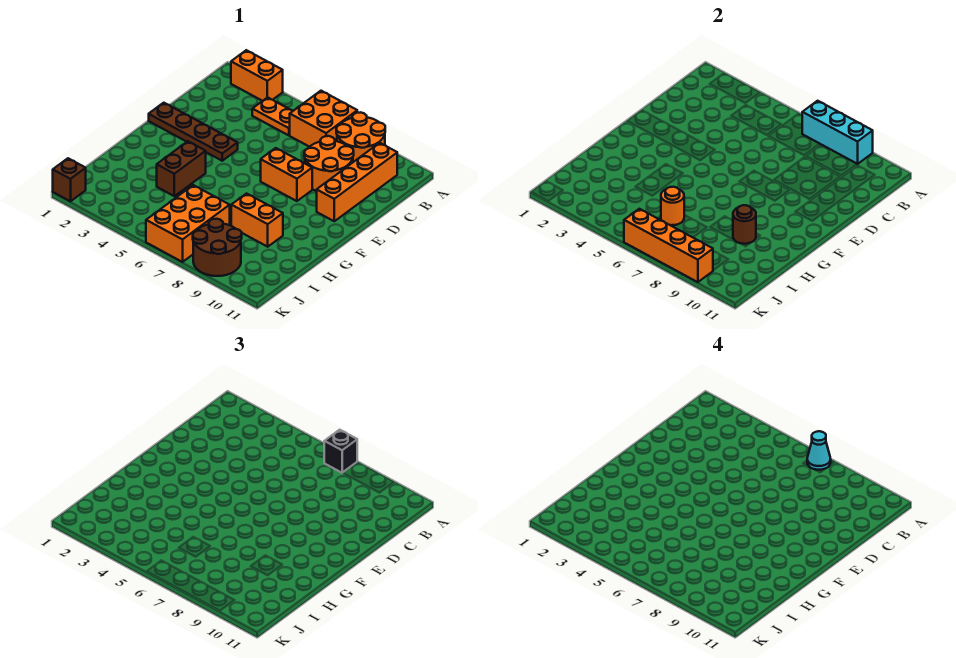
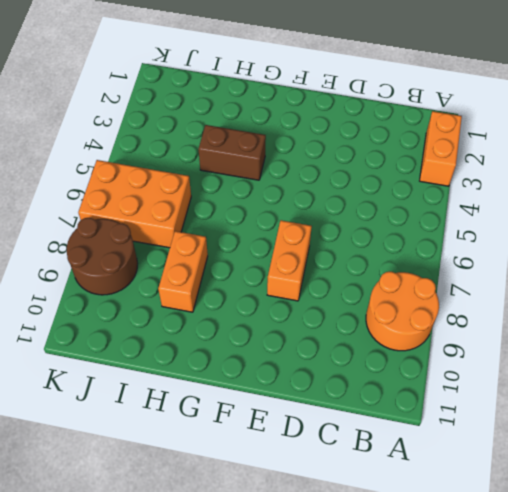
none -> orange 2x2 brick [290,91,357,147]
none -> orange 1x2 plate [252,97,293,135]
none -> orange 1x4 brick [317,143,397,221]

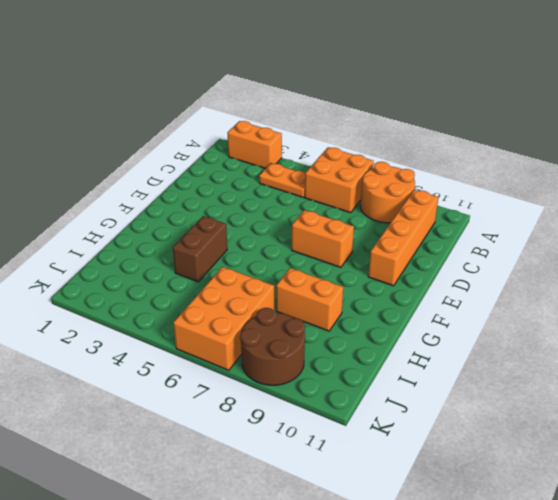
none -> orange 2x2 round brick [304,136,354,191]
none -> brown 1x4 plate [149,103,238,161]
none -> brown 1x1 brick [53,158,86,201]

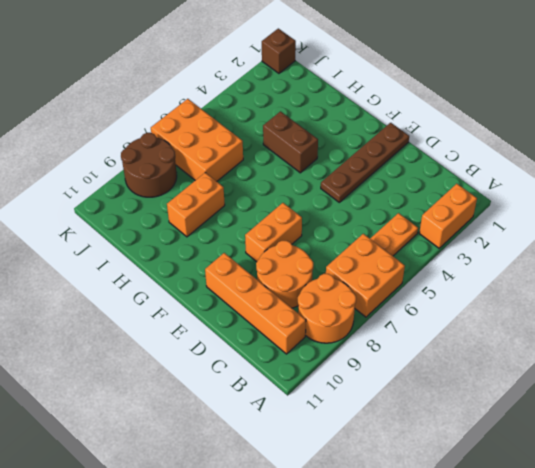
none -> cyan 1x3 brick [802,101,873,164]
none -> brown 1x1 round brick [733,205,756,244]
none -> orange 1x1 round brick [661,187,684,225]

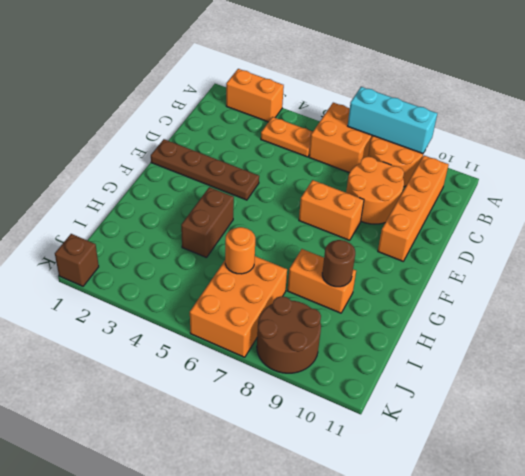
none -> orange 1x4 brick [624,209,713,282]
none -> black 1x1 brick [324,430,357,473]
none -> cyan 1x1 cone [807,431,831,470]

